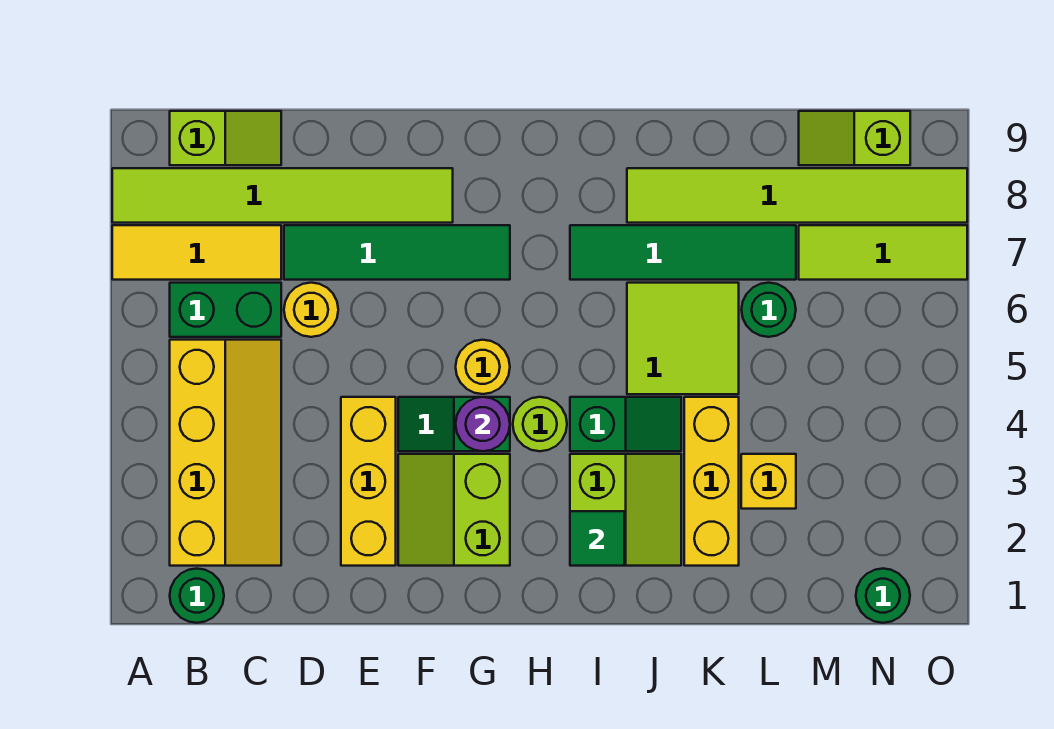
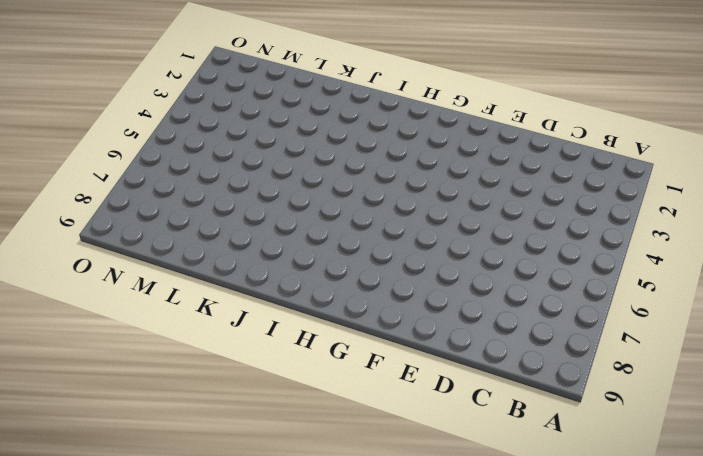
none -> yellow 1x3 tile [112,225,281,280]
none -> lime 1x6 tile [112,168,453,223]
none -> green 1x1 round brick [170,569,224,623]

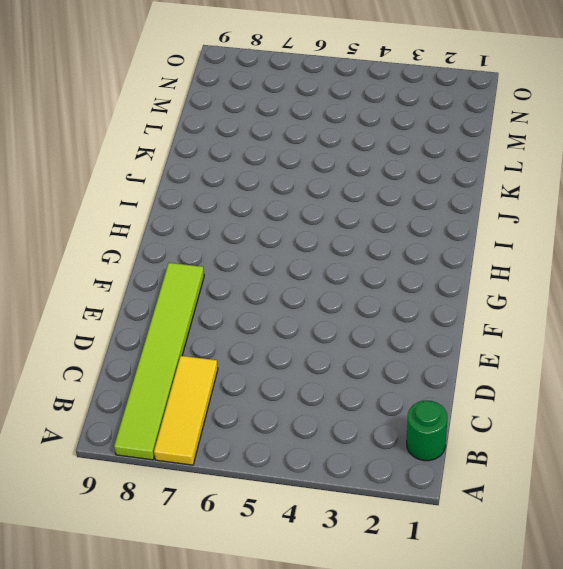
none -> yellow 2x4 slope [170,340,281,566]
none -> green 1x2 brick [170,283,281,337]
none -> lime 1x2 slope [170,111,281,165]

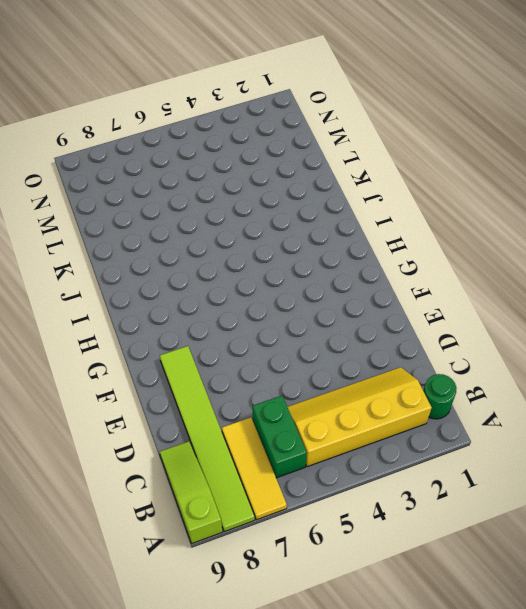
lime 1x3 slope [159,441,222,543] -> lime 1x2 slope [170,111,281,165]
none -> yellow 1x1 round brick [284,283,338,337]
none -> green 1x4 tile [284,225,510,280]
none -> yellow 1x3 brick [341,397,396,566]

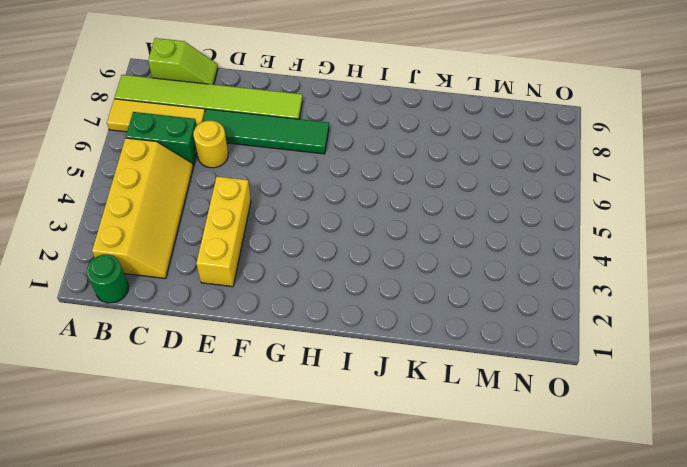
none -> lime 2x2 slope [398,454,510,566]
none -> green 1x2 slope [398,397,510,451]
none -> yellow 1x1 round brick [456,340,510,394]

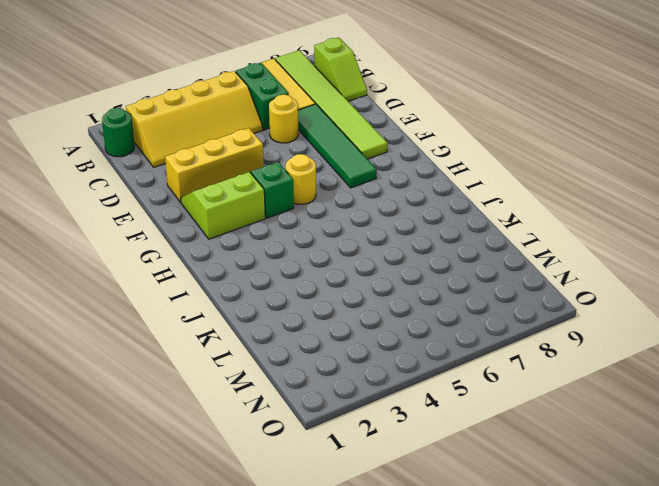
none -> lime 1x1 round brick [513,397,567,451]
none -> lime 2x2 slope [570,454,681,566]
none -> green 1x2 slope [570,397,681,451]

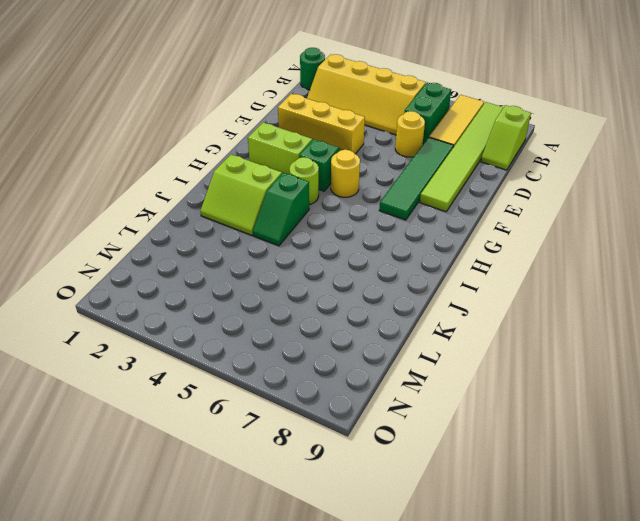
none -> green 1x4 tile [570,225,796,280]
none -> lime 2x2 tile [627,283,739,394]
none -> lime 1x6 tile [627,168,967,223]

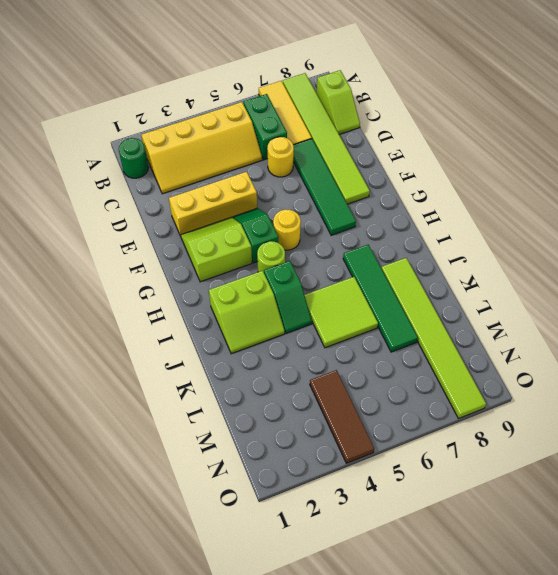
brown 1x3 tile [310,370,374,463] -> none
none -> yellow 1x3 brick [684,397,739,566]
none -> yellow 1x1 brick [741,454,796,509]
none -> green 1x1 round brick [741,283,796,337]

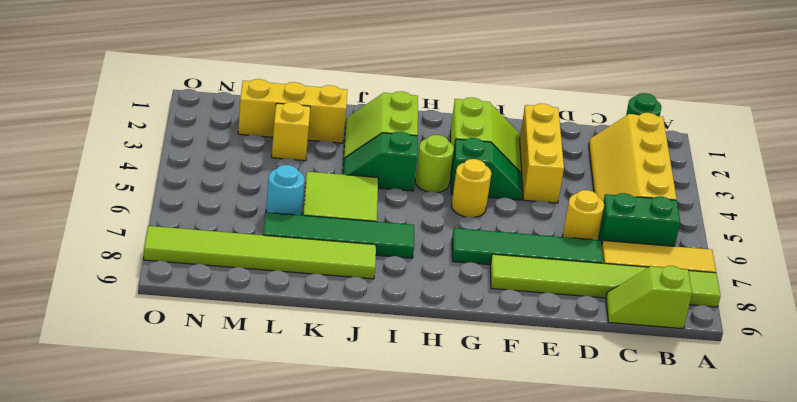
yellow 1x3 brick [238,79,347,143] -> yellow 1x3 brick turned to [684,397,739,566]
cyan 1x1 round brick [266,165,305,215] -> green 1x1 round brick [741,283,796,337]
none -> lime 1x3 tile [799,225,967,280]
none -> lime 1x2 slope [799,111,910,165]
none -> green 1x1 round brick [856,569,910,623]

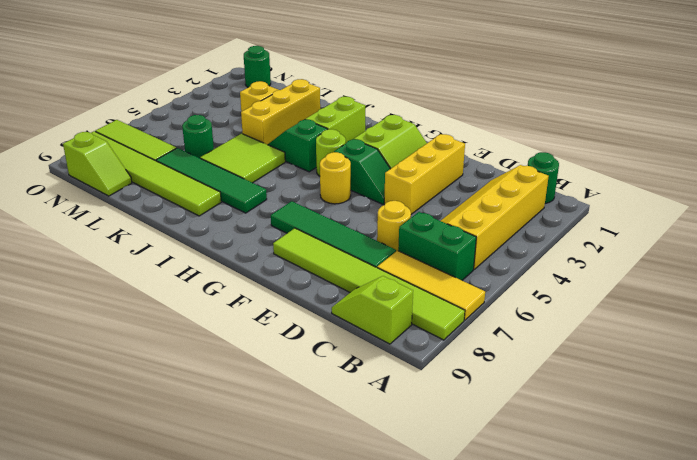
none -> purple 1x1 round brick [456,397,510,451]
none -> green 1x1 tile [570,511,624,566]

